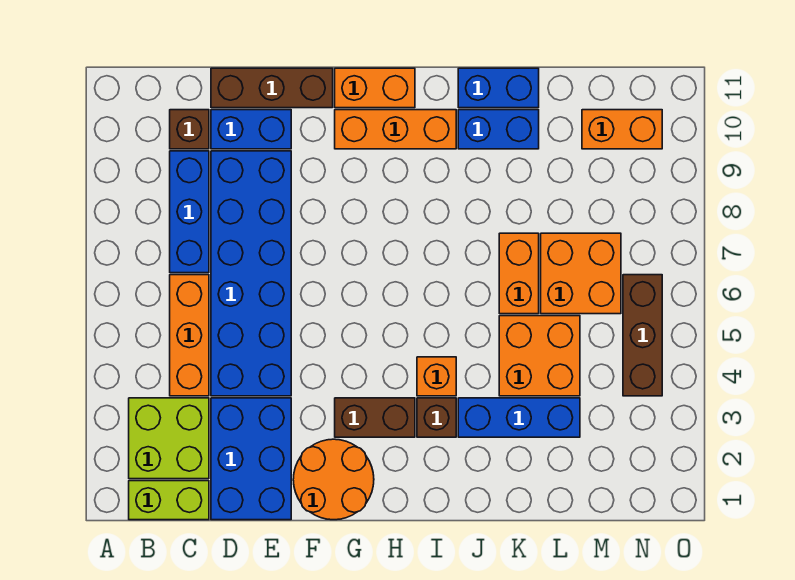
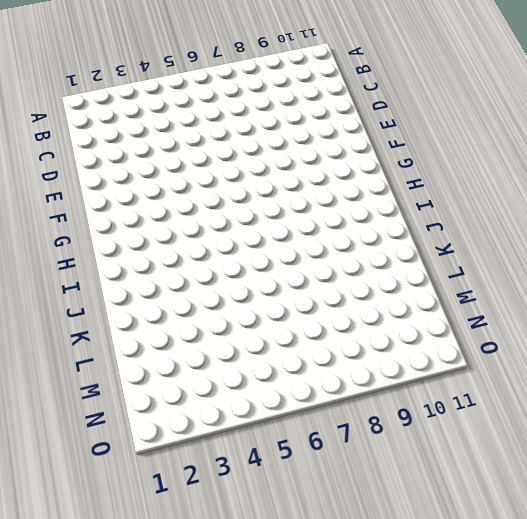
none -> lime 1x2 brick [129,481,209,520]
none -> lime 2x2 brick [129,398,209,479]
none -> orange 1x3 brick [170,275,209,396]

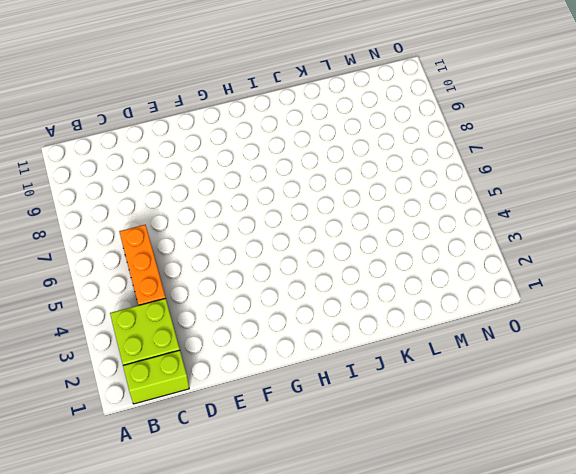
none -> blue 1x3 brick [170,151,209,273]
none -> brown 1x1 brick [170,110,209,149]
none -> blue 2x3 brick [211,398,291,520]

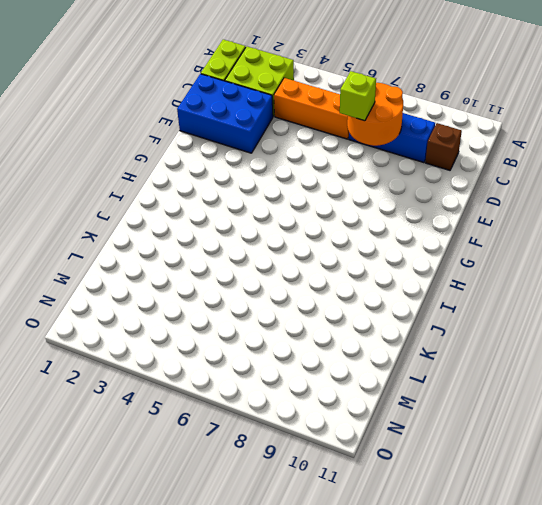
orange 2x2 round brick [347,83,403,146] -> orange 2x2 round brick moved to [293,439,374,520]
lime 1x1 brick [340,71,376,121] -> none
none -> blue 2x6 brick [211,151,291,396]
none -> blue 1x2 brick [211,110,291,149]
none -> brown 1x3 brick [211,68,333,108]

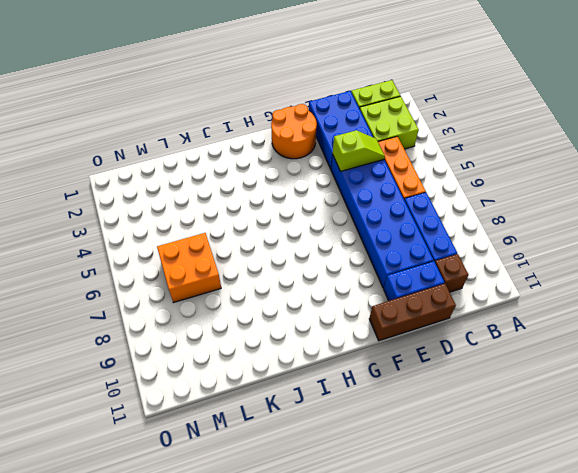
lime 1x2 slope [333,130,385,171] -> none
none -> brown 1x2 brick [335,398,415,437]
none -> orange 1x3 brick [335,110,456,149]
none -> orange 1x2 brick [335,68,415,108]

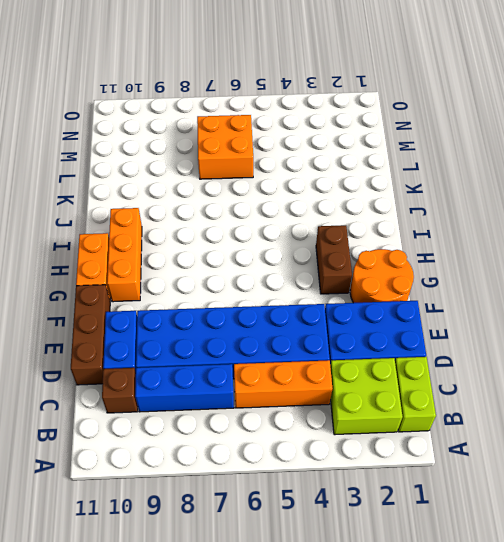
none -> brown 1x1 brick [417,398,456,437]
none -> orange 1x1 brick [417,357,456,396]
none -> blue 1x3 brick [458,398,580,437]

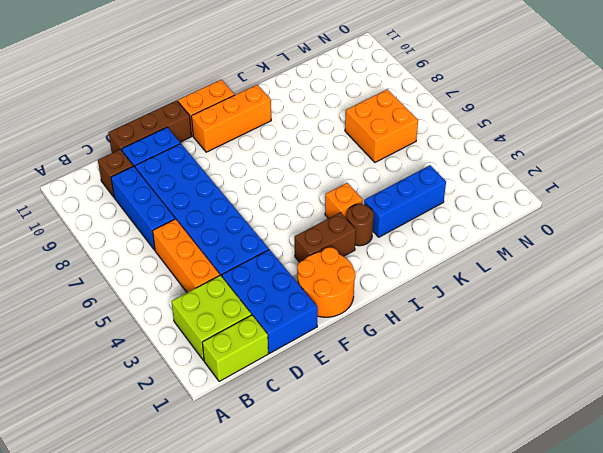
brown 1x1 round brick [347,204,374,246] -> brown 1x1 brick [417,398,456,437]
none -> blue 1x2 brick [458,110,539,149]
none -> blue 1x2 brick [458,68,539,108]
none -> orange 2x2 brick [499,316,580,396]

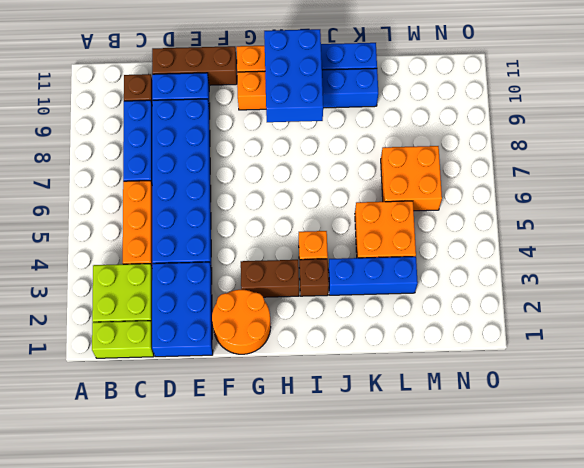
blue 2x3 brick [264,29,323,122] -> none
none -> orange 1x2 brick [499,233,539,314]
none -> orange 1x2 brick [582,110,662,149]
none -> brown 1x3 brick [623,275,662,396]

